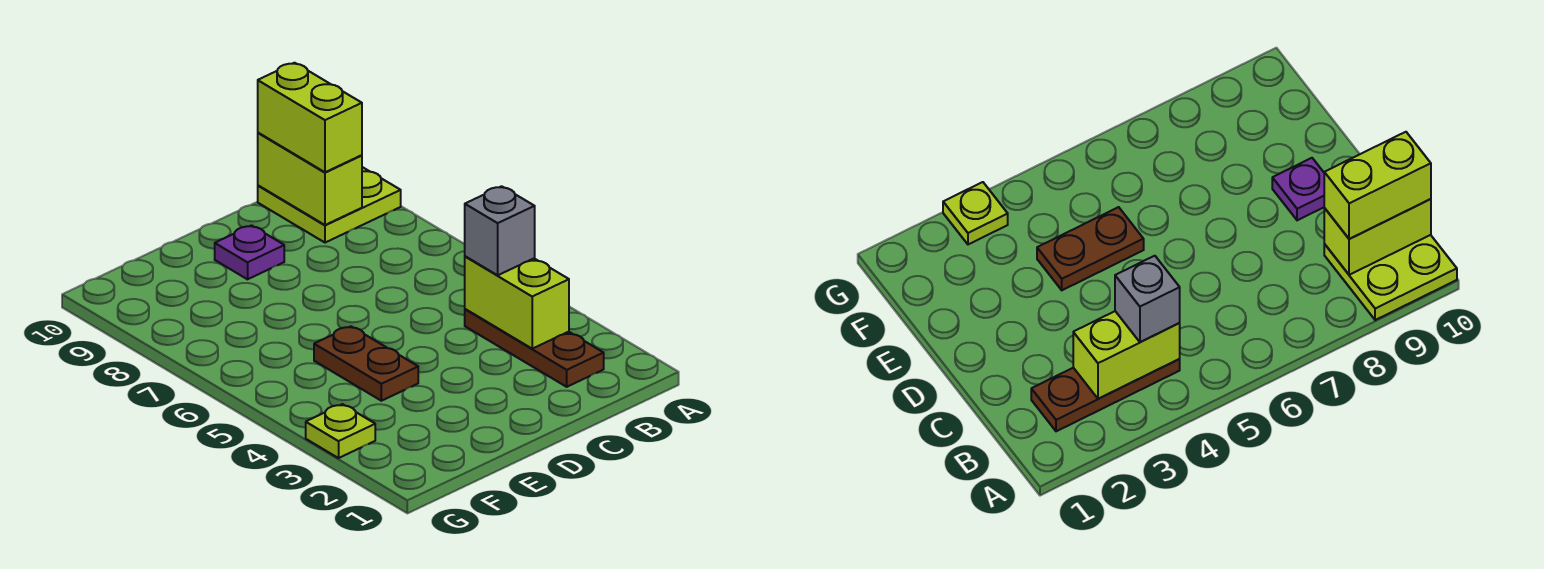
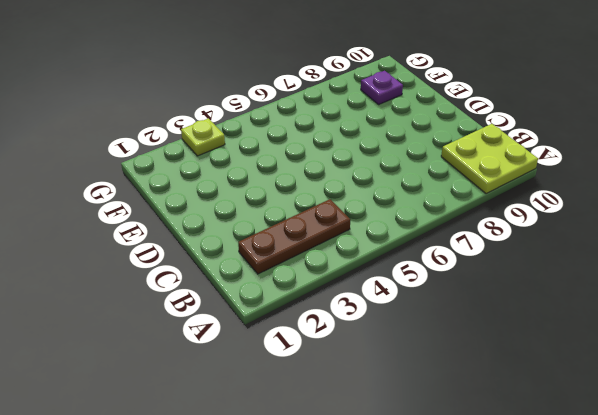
purple 1x1 plate [361,71,403,104] -> purple 1x1 plate moved to [215,226,284,279]
none -> brown 1x2 plate [314,326,418,401]
none -> lime 1x2 brick [465,256,569,349]

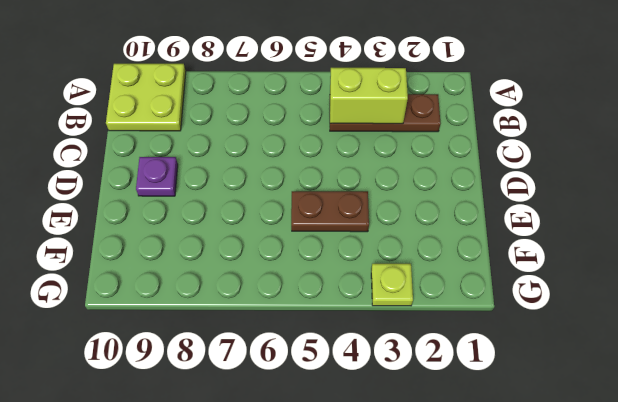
none -> lime 1x2 brick [258,133,362,225]
none -> grey 1x1 brick [465,186,535,275]

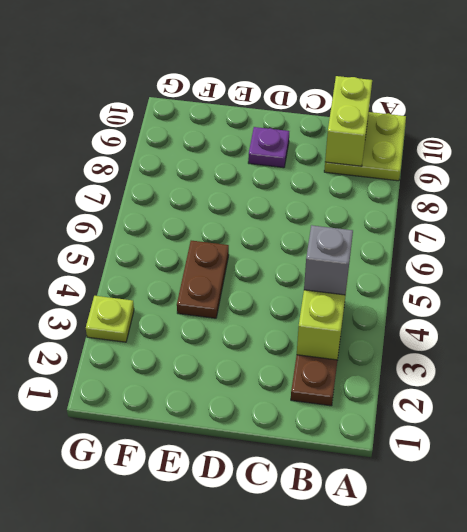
none -> lime 1x2 brick [258,63,362,172]

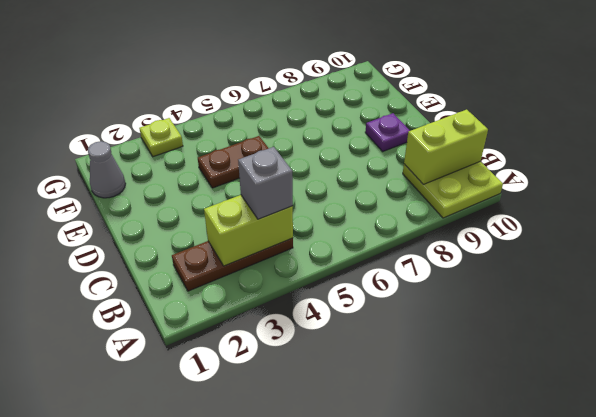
grey 1x1 cone [88,141,126,198] -> none
none -> lime 1x2 brick [258,63,362,172]

